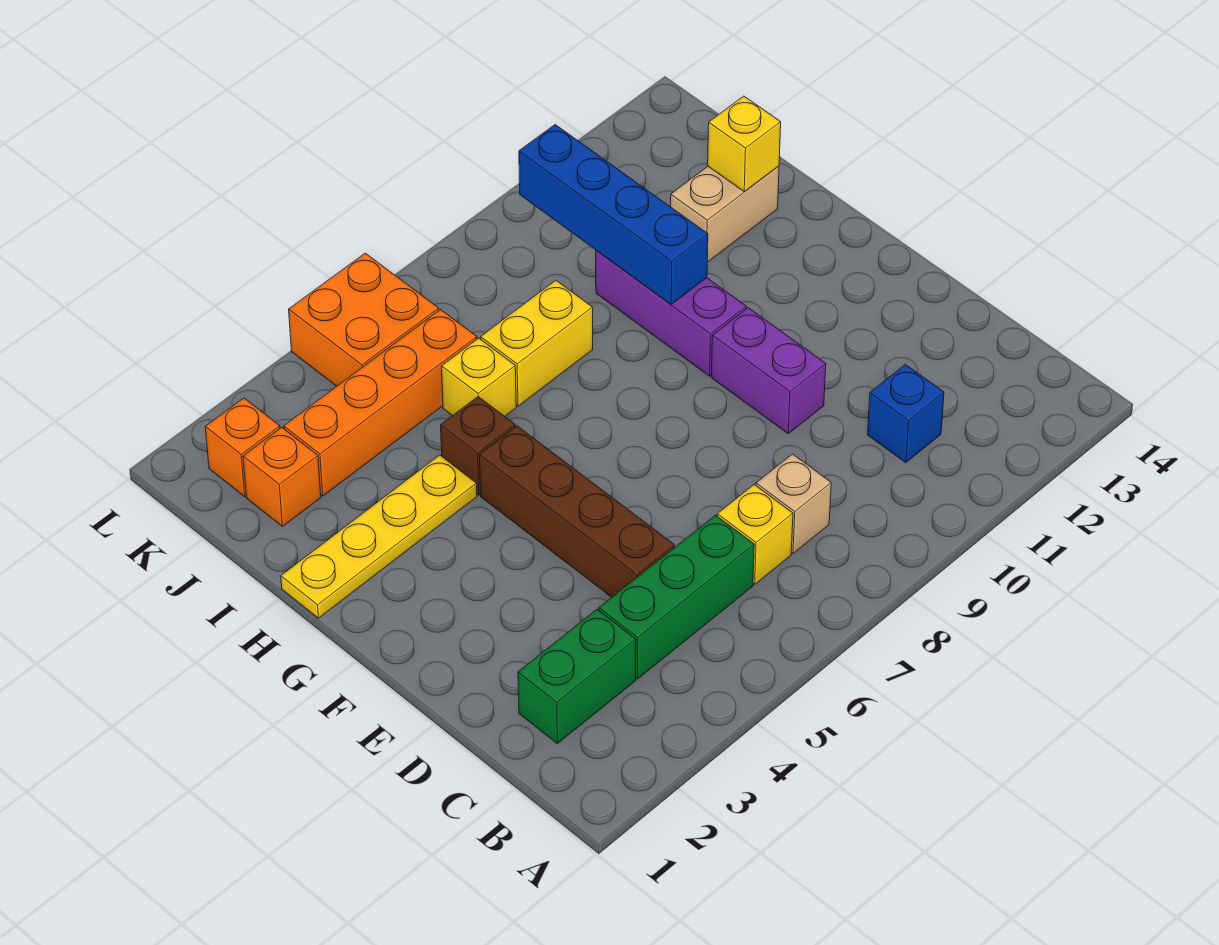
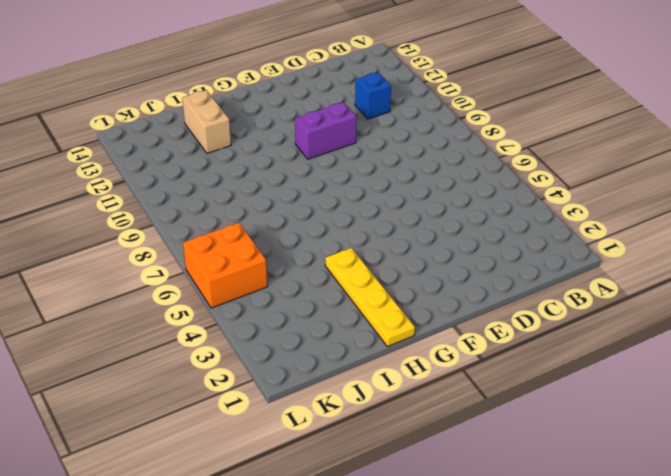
none -> green 1x2 brick [518,610,636,744]
none -> green 1x3 brick [599,515,754,679]
none -> yellow 1x1 brick [717,485,793,584]

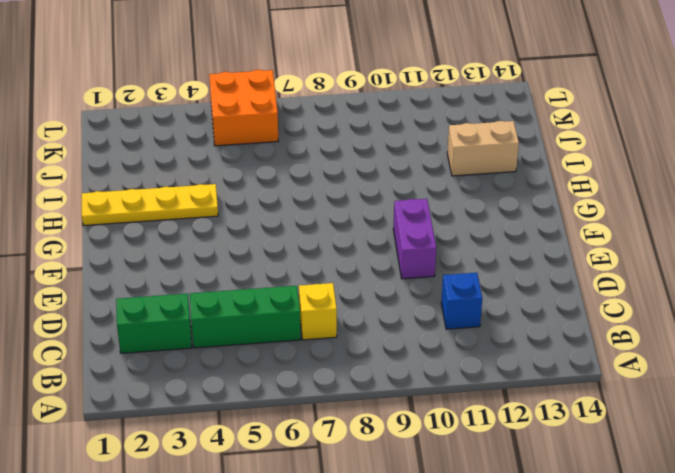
none -> tan 1x1 brick [756,454,831,554]
none -> brown 1x4 brick [479,426,674,597]
none -> purple 1x3 brick [596,250,746,376]

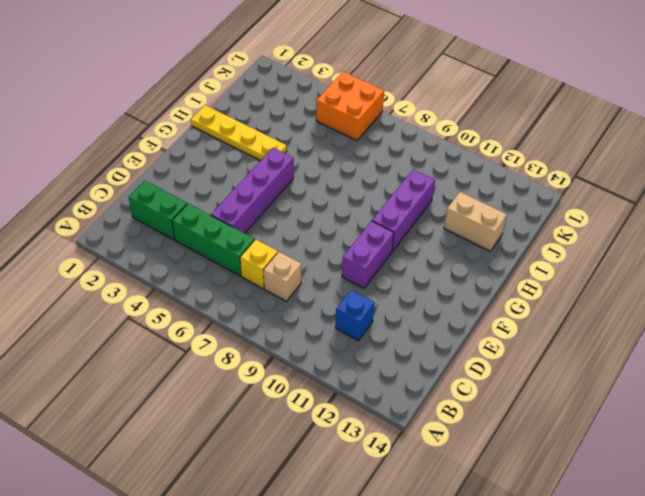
purple 1x4 brick [211,148,294,233] -> brown 1x4 brick [479,426,674,597]
none -> brown 1x1 brick [441,397,515,495]
none -> yellow 1x1 brick [442,338,516,416]
none -> yellow 1x2 brick [481,280,593,406]

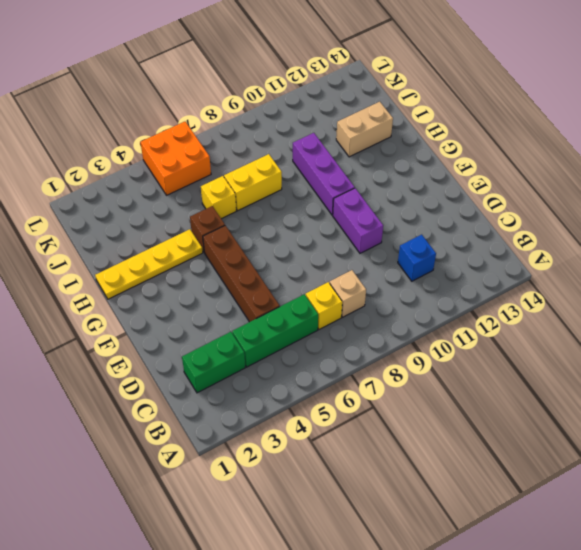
none -> orange 1x1 brick [243,427,321,526]
none -> orange 1x4 brick [284,310,477,496]
none -> orange 1x1 brick [205,398,280,497]

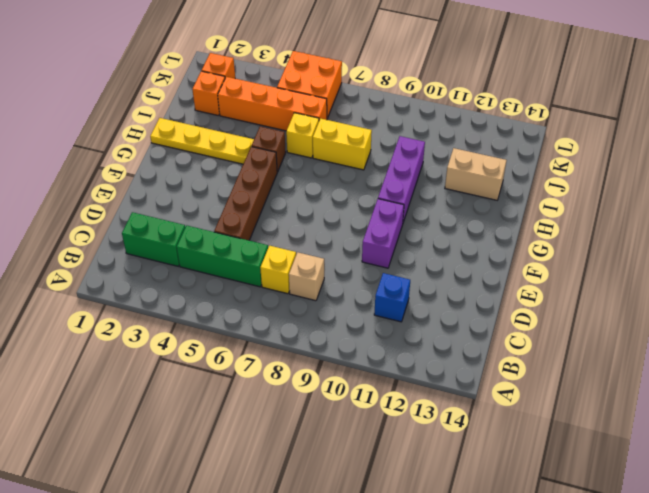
none -> blue 1x4 brick [519,125,708,304]
none -> yellow 1x1 brick [708,96,781,192]

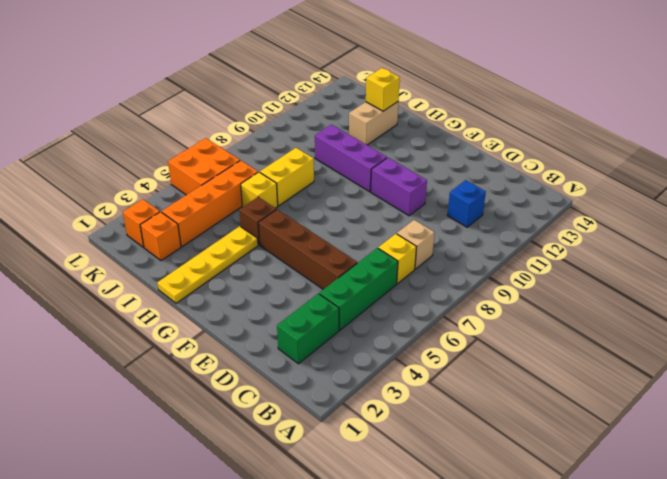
none -> blue 1x4 brick [519,125,708,304]

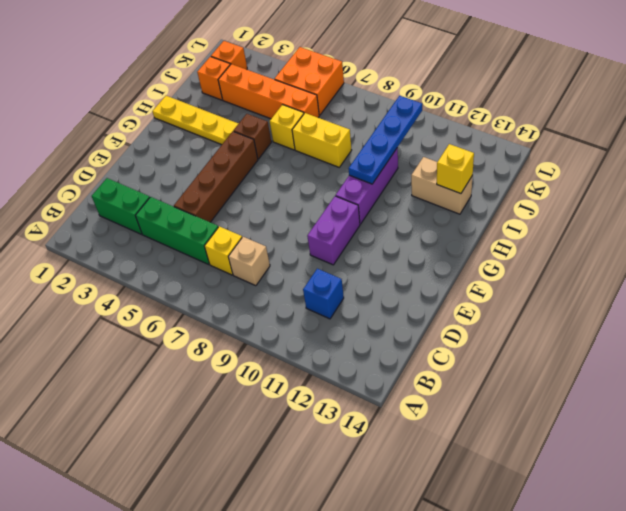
blue 1x4 plate [349,96,422,184] -> blue 1x4 brick [519,125,708,304]

